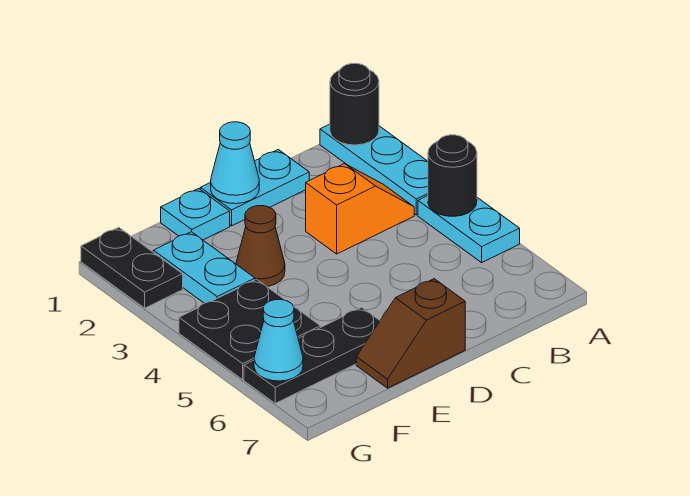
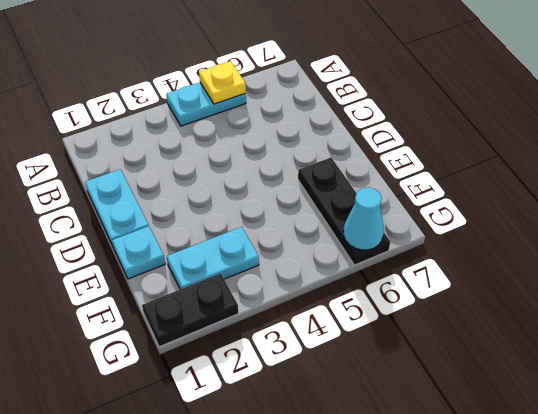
yellow 1x1 plate [199,61,246,104] -> none
none -> cyan 1x3 plate [320,124,428,215]
none -> orange 1x2 slope [306,164,414,254]
none -> brown 1x2 slope [356,279,465,388]

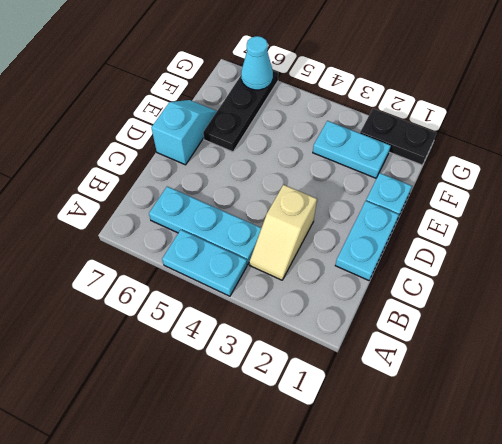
tan 1x2 slope [249,185,317,280] -> orange 1x2 slope [306,164,414,254]
cyan 1x3 plate [149,187,261,264] -> cyan 1x3 plate moved to [320,124,428,215]
cyan 1x2 slope [151,100,217,165] -> brown 1x2 slope [356,279,465,388]
none -> brown 1x1 cone [236,206,285,287]
none -> black 2x2 plate [179,279,320,379]
none -> black 1x1 round brick [330,64,379,145]

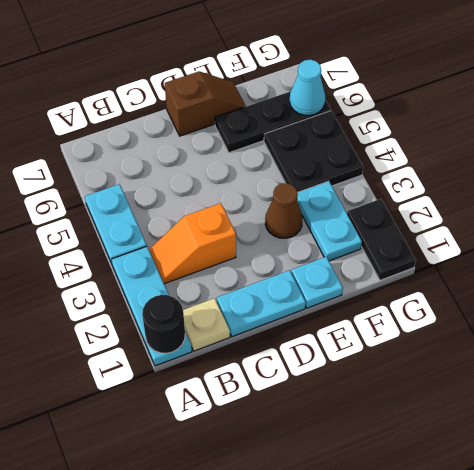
tan 1x1 plate [183,298,230,351] -> none
none -> black 1x1 round brick [428,135,477,216]
none -> cyan 1x1 cone [211,122,259,204]

